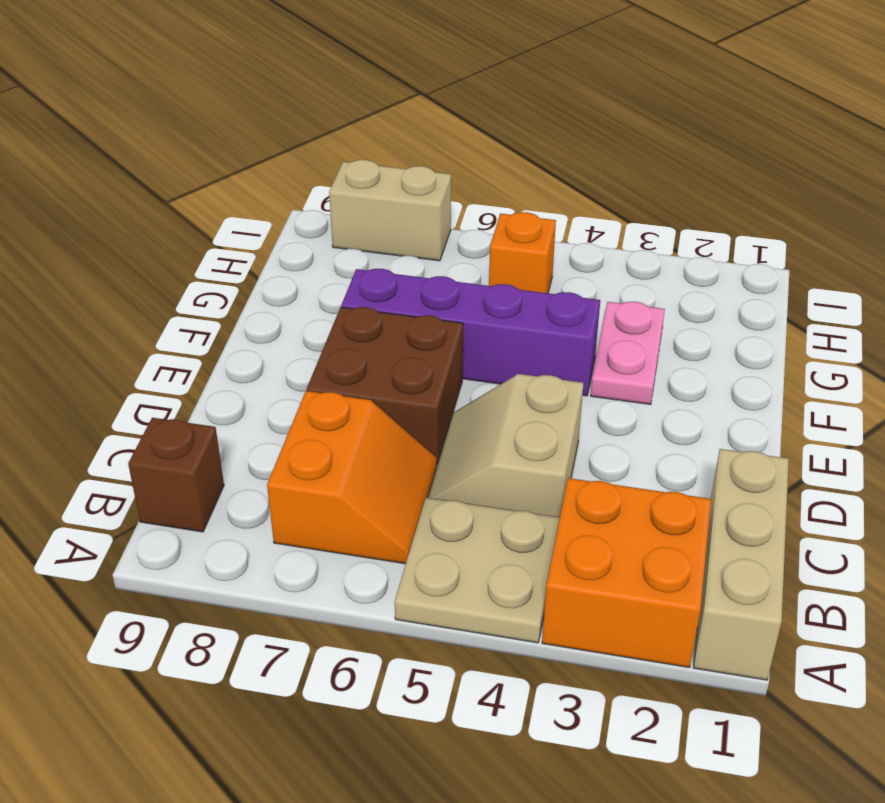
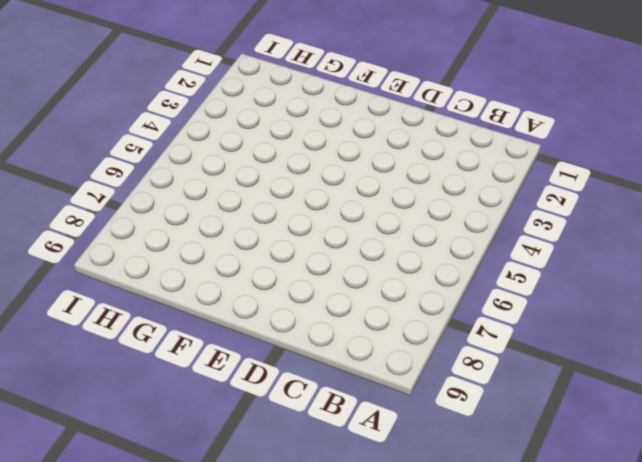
none -> tan 1x3 brick [694,449,789,680]
none -> orange 2x2 brick [542,478,711,667]

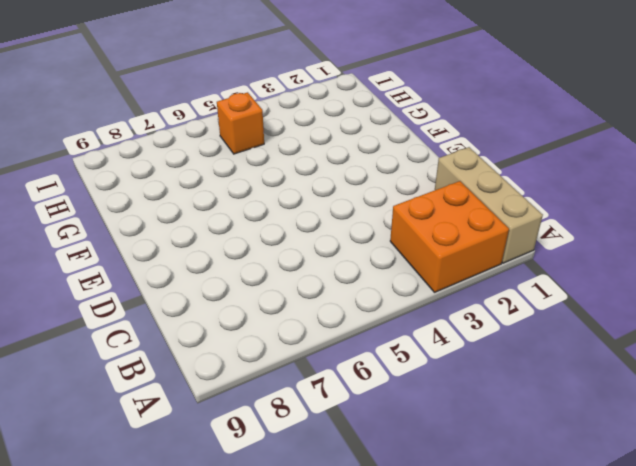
none -> tan 2x2 plate [395,497,560,643]
none -> orange 2x2 slope [267,391,437,564]

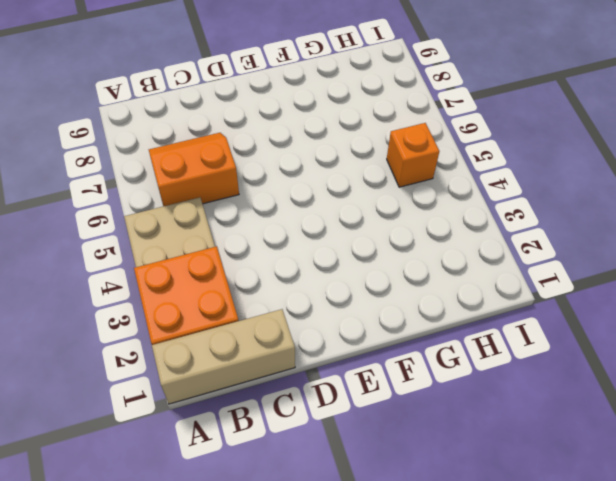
orange 2x2 slope [149,133,239,206] -> orange 2x2 slope turned to [267,391,437,564]
none -> brown 1x1 brick [128,418,224,532]
none -> tan 2x2 slope [428,374,584,517]

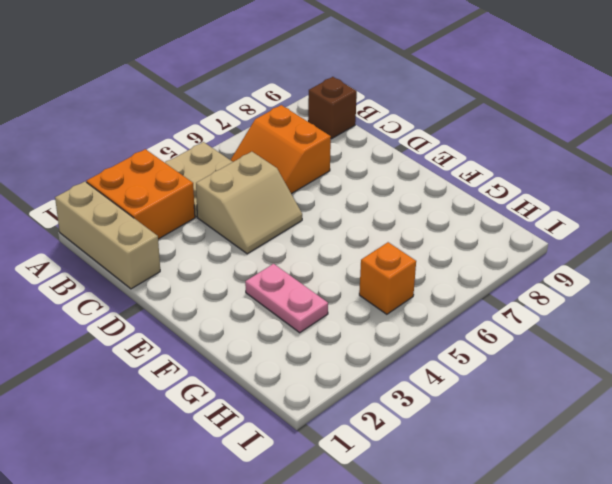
tan 2x2 slope [196,152,302,254] -> tan 2x2 slope turned to [428,374,584,517]
none -> brown 2x2 brick [307,307,463,465]
none -> purple 1x4 brick [341,269,600,396]

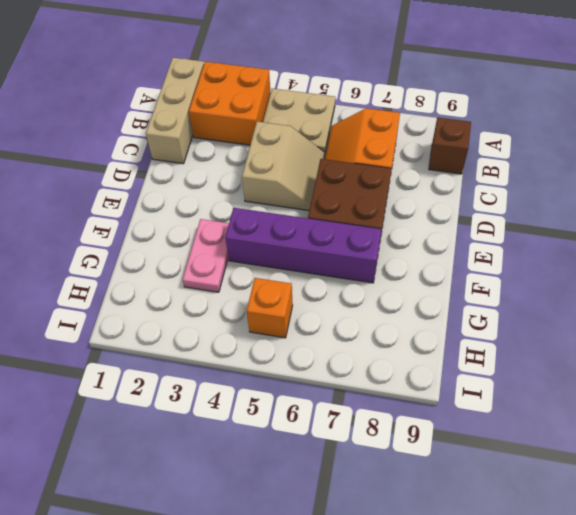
none -> tan 1x2 brick [329,160,451,261]

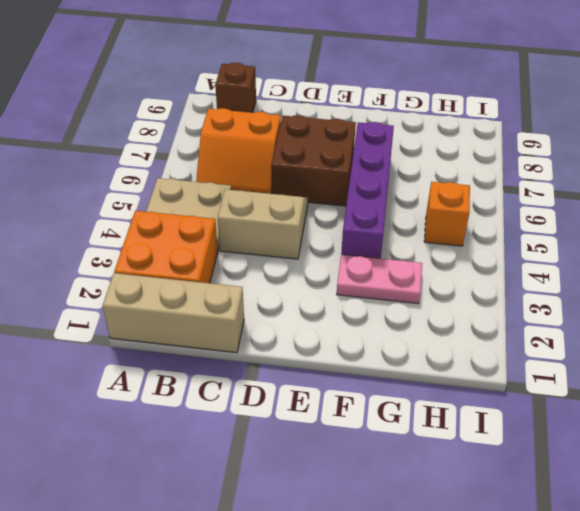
none -> tan 1x2 brick [329,160,451,261]

